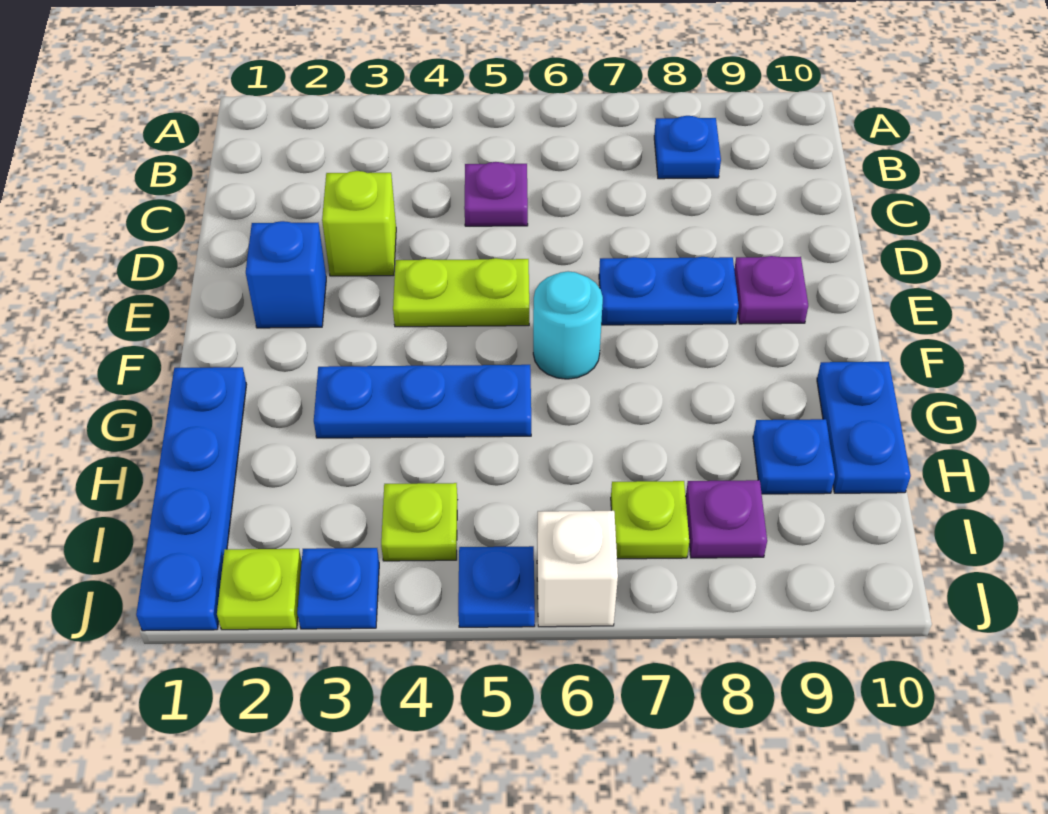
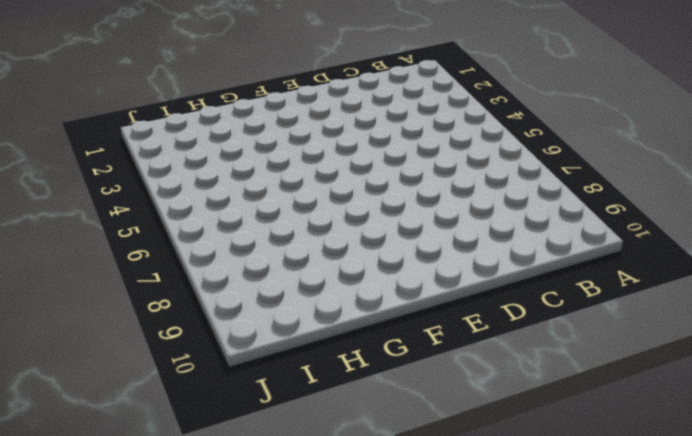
none -> blue 1x1 plate [654,116,721,179]
none -> purple 1x1 plate [464,162,528,226]
none -> lime 1x1 brick [322,171,396,276]

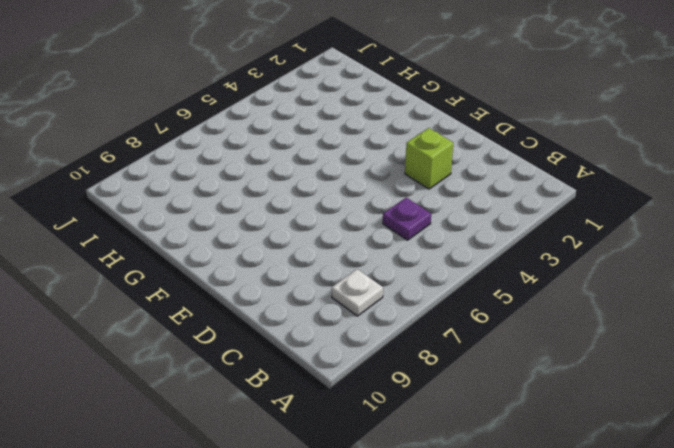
white 1x1 plate [332,269,383,316] -> blue 1x1 plate [654,116,721,179]
none -> blue 1x1 brick [246,221,326,328]
none -> lime 1x2 plate [393,258,529,327]
none -> blue 1x2 plate [599,257,739,325]

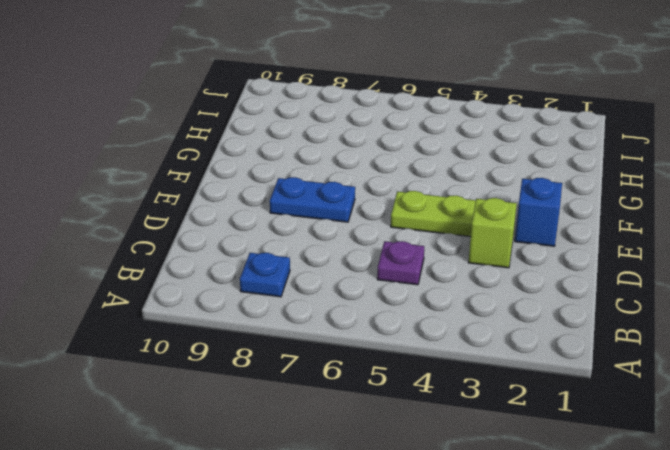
none -> purple 1x1 plate [734,256,808,324]
none -> cyan 1x1 round brick [533,271,603,379]
none -> blue 1x4 plate [136,367,247,631]

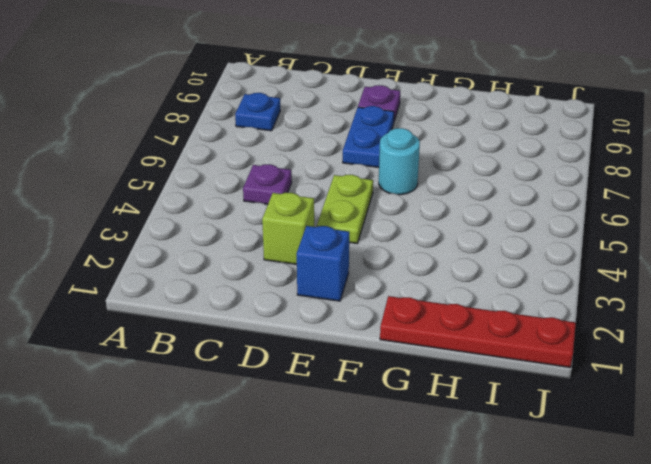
red 1x4 plate [380,296,576,367] -> blue 1x4 plate [136,367,247,631]
none -> blue 1x3 plate [314,365,531,438]
none -> blue 1x2 plate [817,362,911,493]
none -> blue 1x1 plate [753,419,835,494]

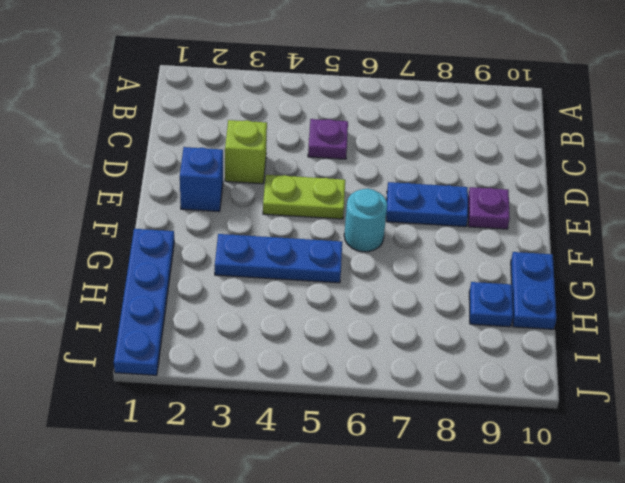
none -> blue 1x1 plate [654,116,721,179]
none -> lime 1x1 plate [381,483,457,561]
none -> lime 1x1 plate [611,481,689,559]

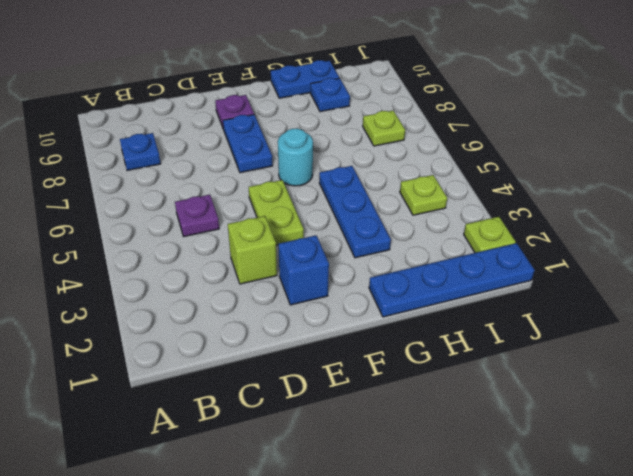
none -> purple 1x1 plate [686,480,767,558]
none -> blue 1x1 plate [297,548,379,629]
none -> blue 1x1 plate [458,546,535,627]

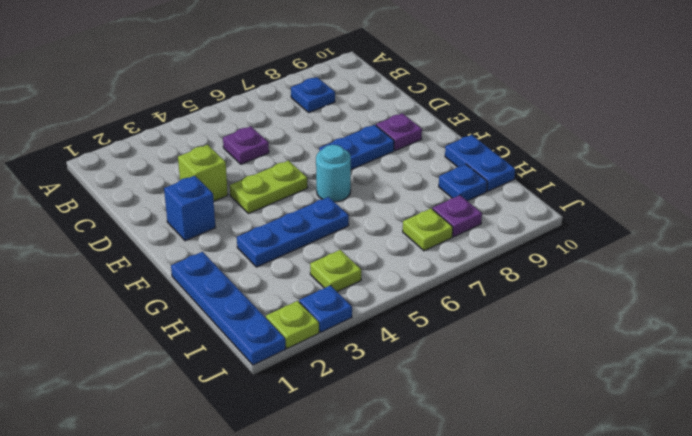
none -> blue 1x1 plate [458,546,535,627]
none -> white 1x1 brick [537,511,618,627]

